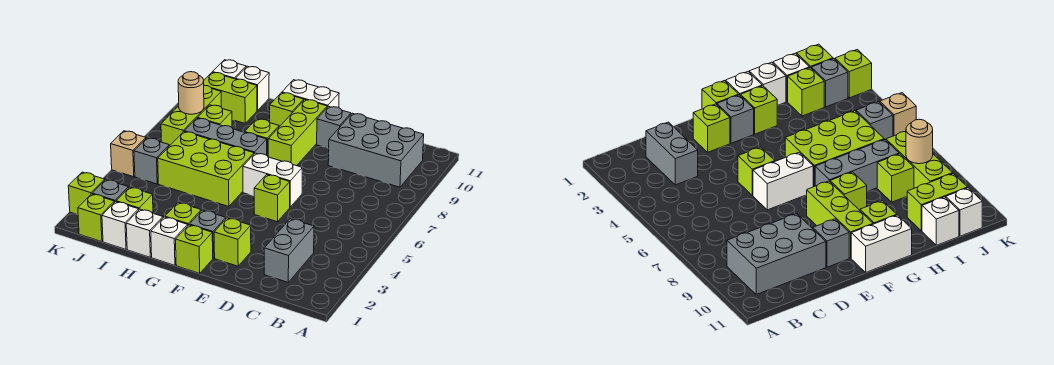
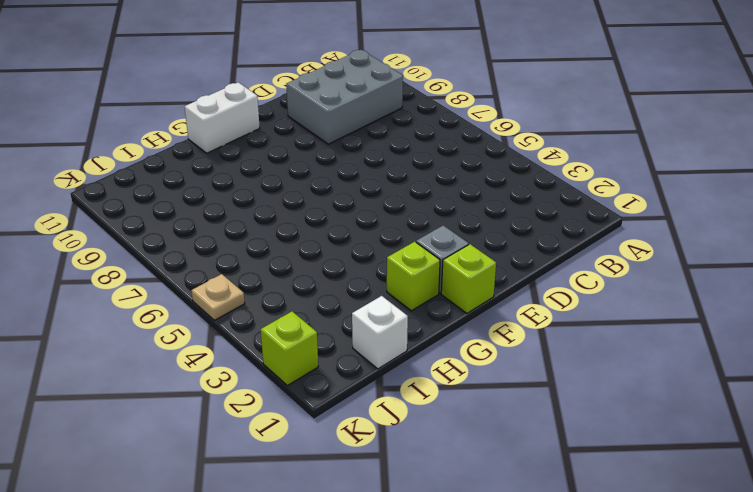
tan 1x1 plate [191,274,245,320] -> tan 1x1 brick [111,131,146,177]
none -> grey 1x2 brick [264,219,314,282]
none -> lime 1x1 brick [214,218,251,266]
none -> lime 1x1 brick [254,175,290,222]
none -> white 1x2 brick [243,153,302,207]

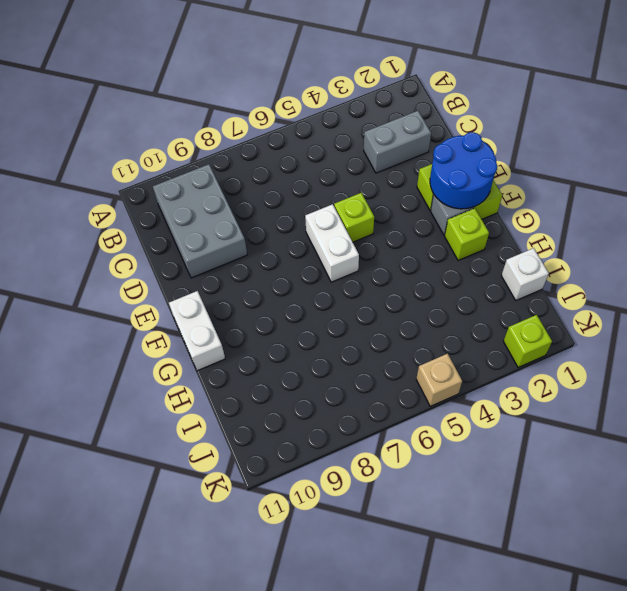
blue 2x2 round brick [430,132,497,209] -> none
none -> grey 1x1 brick [317,106,351,149]
none -> lime 1x3 brick [268,100,327,166]
none -> white 1x1 brick [151,217,188,265]
none -> lime 2x3 brick [158,132,254,206]

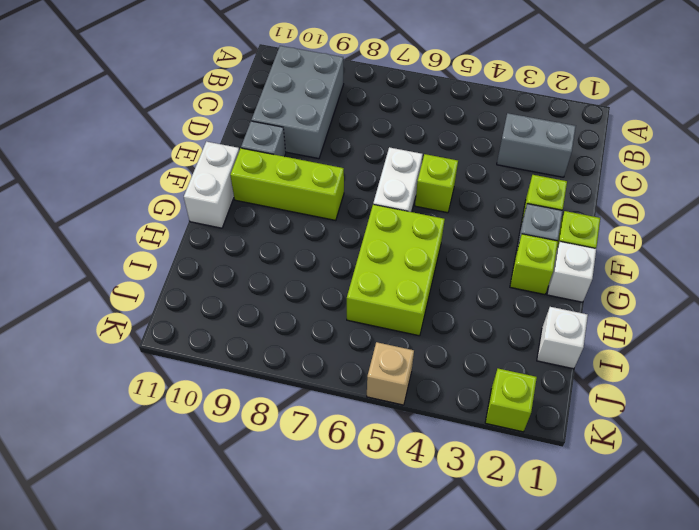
none -> grey 1x3 brick [184,118,267,155]
none -> lime 1x1 brick [245,119,279,156]
none -> lime 1x1 brick [270,93,304,127]
none -> white 1x1 brick [126,209,163,257]

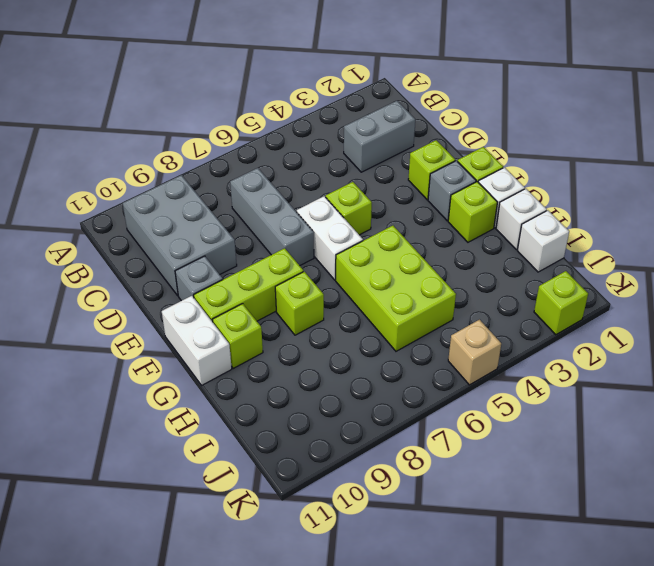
grey 1x3 brick [230,168,314,266] -> grey 1x3 brick moved to [184,118,267,155]
none -> lime 1x1 brick [116,187,153,213]
none -> lime 1x1 brick [198,105,232,127]
none -> lime 1x2 brick [204,72,257,123]
none -> white 1x1 brick [236,66,269,111]

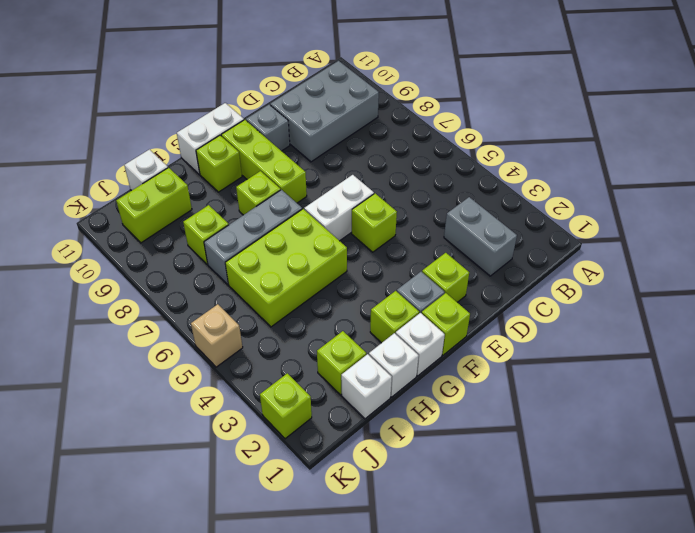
none -> lime 1x1 brick [78,194,114,242]
none -> grey 1x1 brick [92,180,128,203]
none -> grey 1x1 brick [134,138,169,184]
none -> lime 1x3 brick [161,85,221,146]

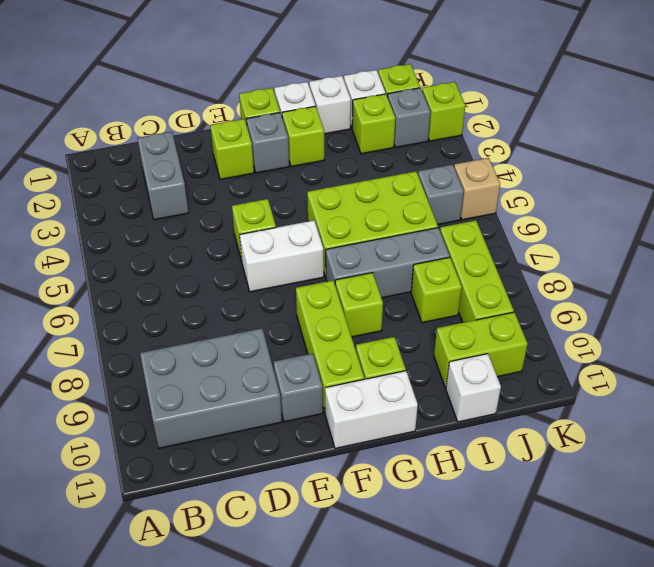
none -> white 1x1 brick [213,60,246,79]
none -> tan 1x1 round brick [178,72,204,114]

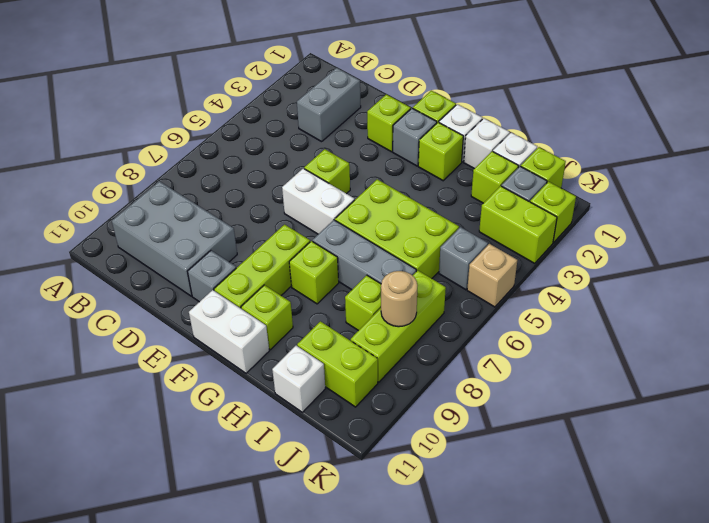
lime 1x2 brick [479,186,557,263] -> none
none -> white 1x1 brick [213,60,246,79]

